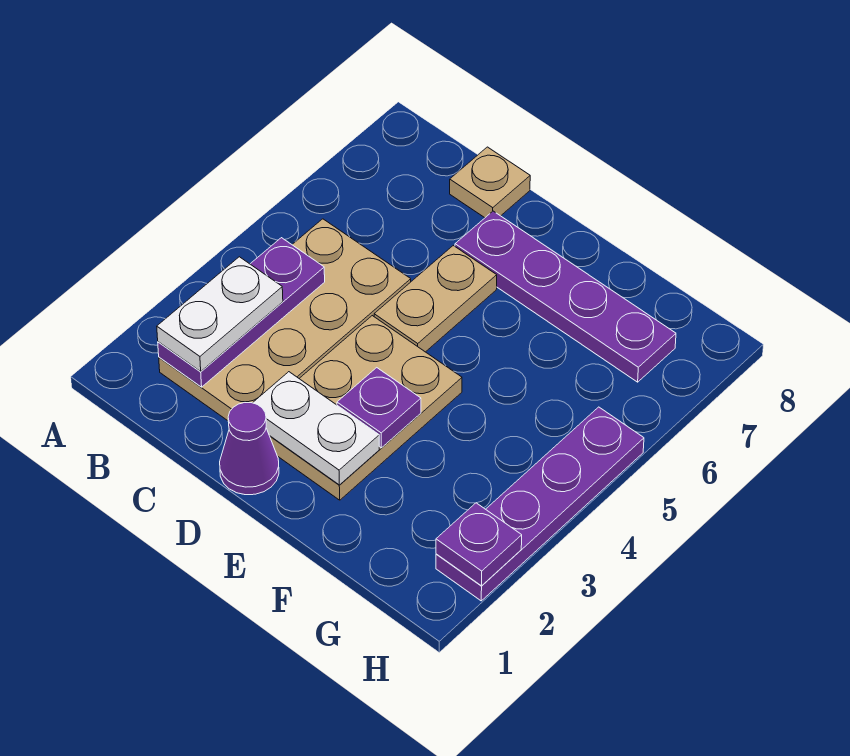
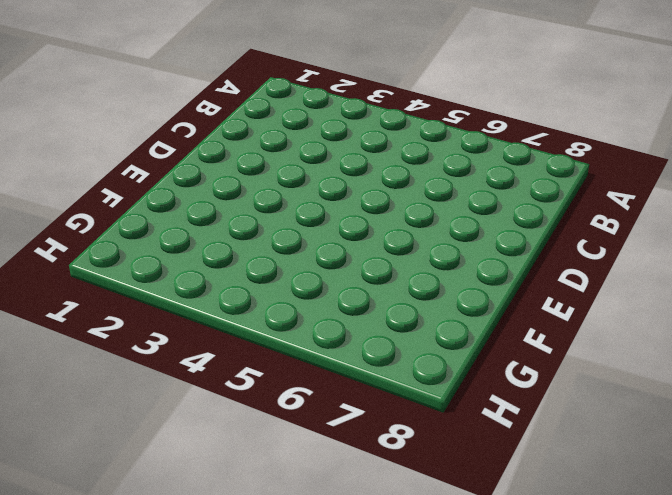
none -> tan 2x4 plate [159,219,411,421]
none -> tan 1x1 plate [450,147,530,218]
none -> purple 1x1 cone [220,403,279,495]

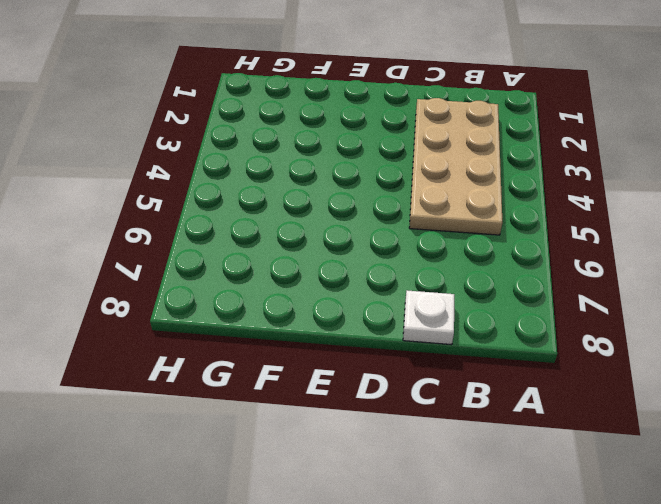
white 1x1 plate [403,290,454,345] -> tan 1x1 plate [450,147,530,218]
none -> purple 1x1 cone [220,403,279,495]
none -> tan 2x3 plate [270,316,462,500]
none -> tan 1x2 plate [374,246,497,352]

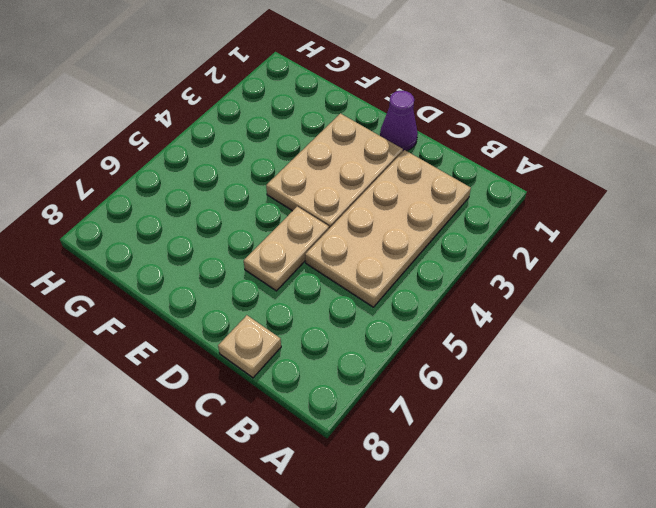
none -> purple 1x4 plate [455,211,676,382]
none -> purple 1x4 plate [436,407,644,601]
none -> purple 1x3 plate [158,238,325,387]

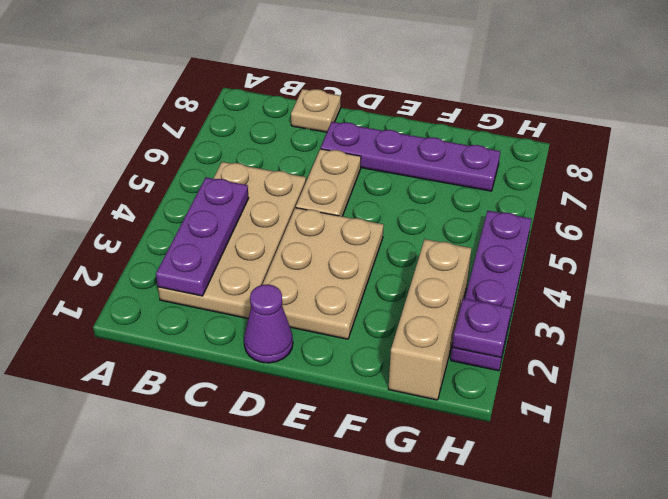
tan 1x3 brick [389,239,471,400] -> none
none -> white 1x2 plate [253,372,379,485]
none -> purple 1x1 plate [337,368,421,448]
none -> white 1x2 plate [157,257,283,371]

